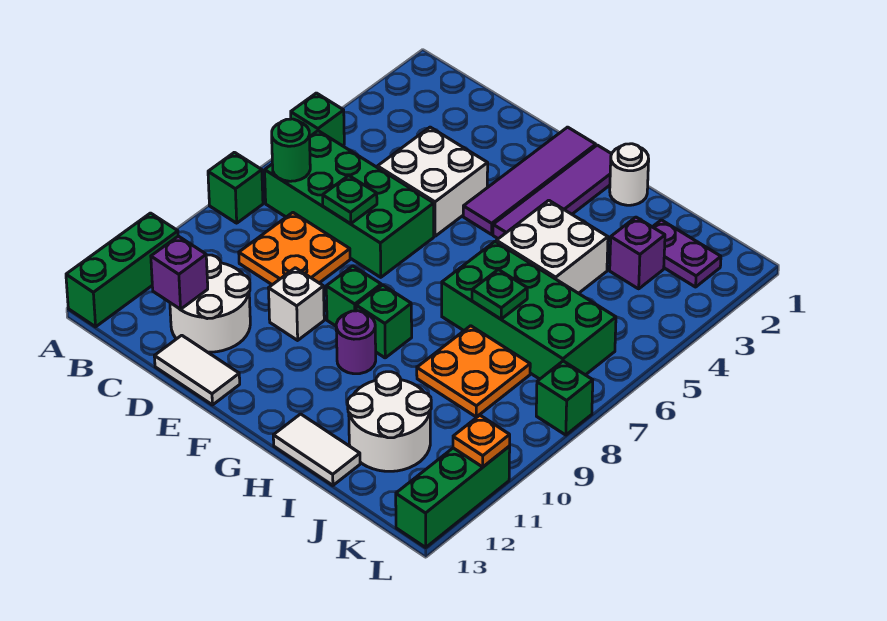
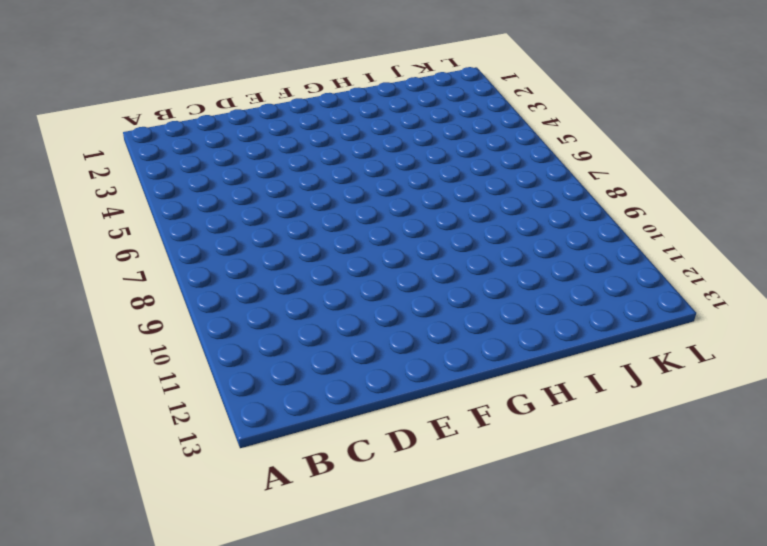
none -> green 1x1 brick [291,93,344,146]
none -> green 1x1 brick [208,152,263,223]
none -> green 1x3 brick [66,213,178,327]

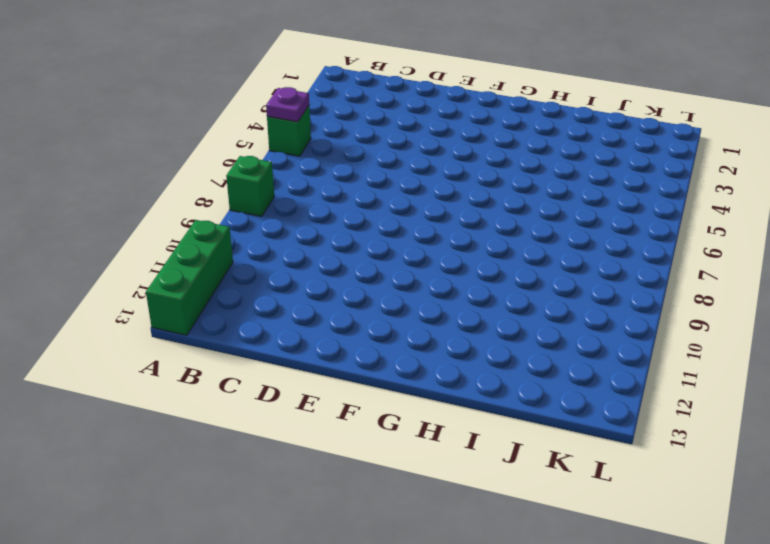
purple 1x1 plate [266,87,309,122] -> none
none -> green 2x4 brick [265,131,434,277]
none -> orange 2x2 plate [239,213,350,285]
none -> white 2x2 round brick [170,255,250,352]

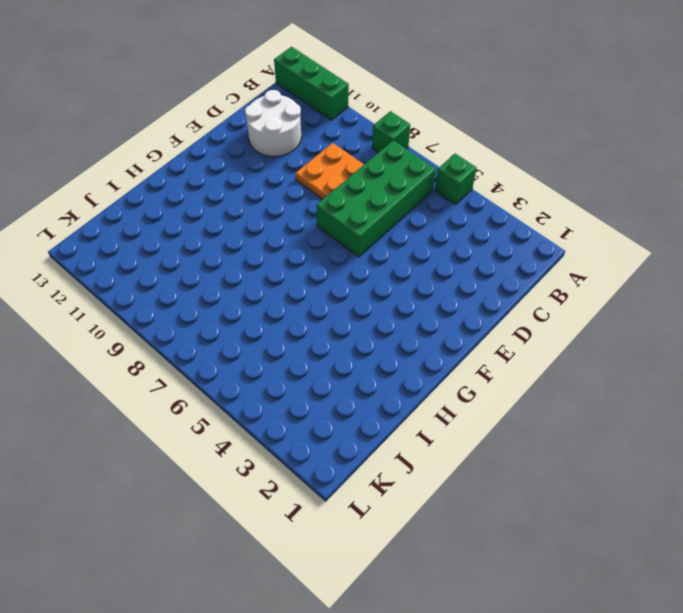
none -> white 2x2 brick [378,127,488,236]
none -> white 1x2 tile [154,335,240,405]
none -> white 1x1 brick [268,268,324,340]

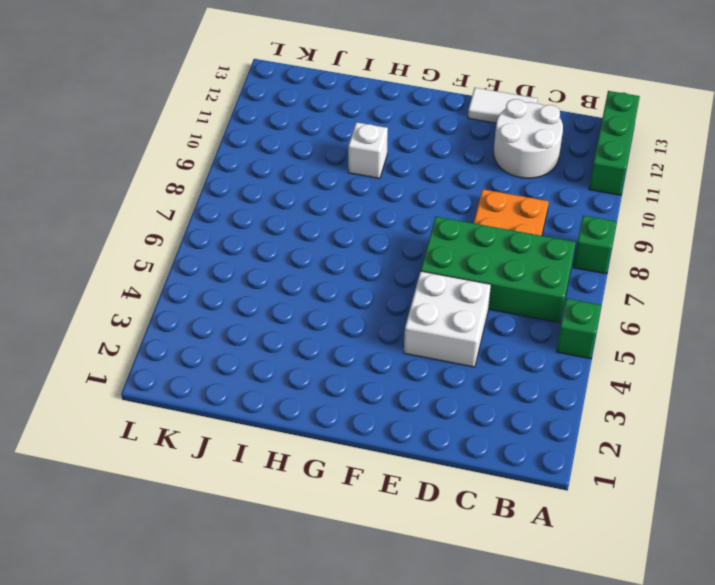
white 1x1 brick [348,122,388,178] -> white 1x1 brick moved to [268,268,324,340]
none -> purple 1x4 tile [463,127,596,234]
none -> green 1x1 brick [326,266,381,326]
none -> purple 1x4 tile [493,145,612,239]

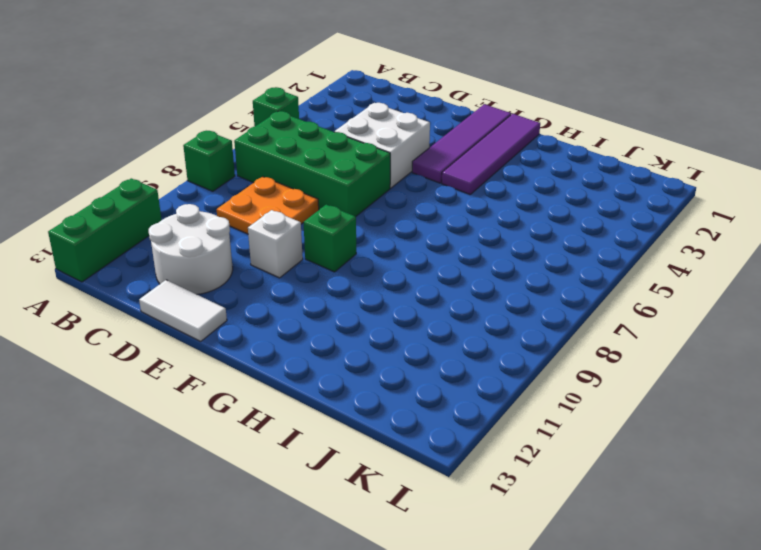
none -> green 1x1 brick [356,285,412,358]
none -> purple 1x1 round brick [336,311,376,374]
none -> white 1x1 round brick [610,144,649,205]

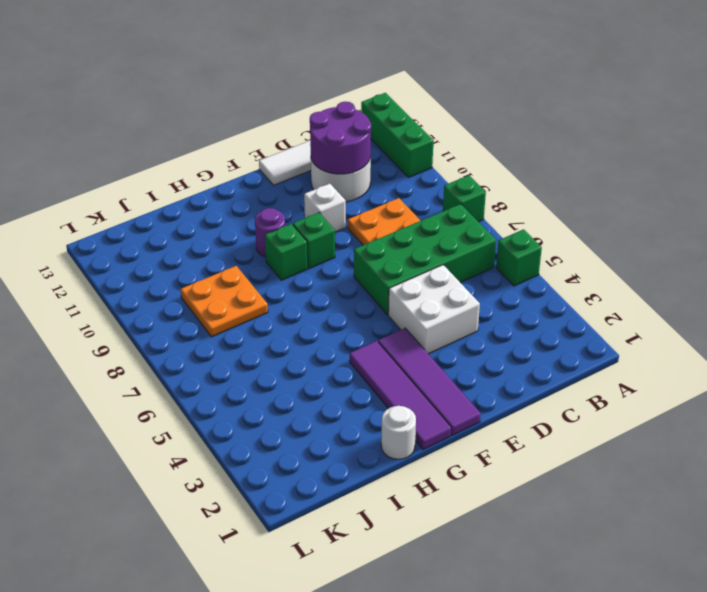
purple 2x2 round brick [310,102,371,174] -> purple 1x1 brick [151,236,208,309]
none -> white 2x2 brick [496,200,608,293]
none -> green 2x4 brick [442,241,616,379]
none -> white 1x2 tile [273,414,360,485]

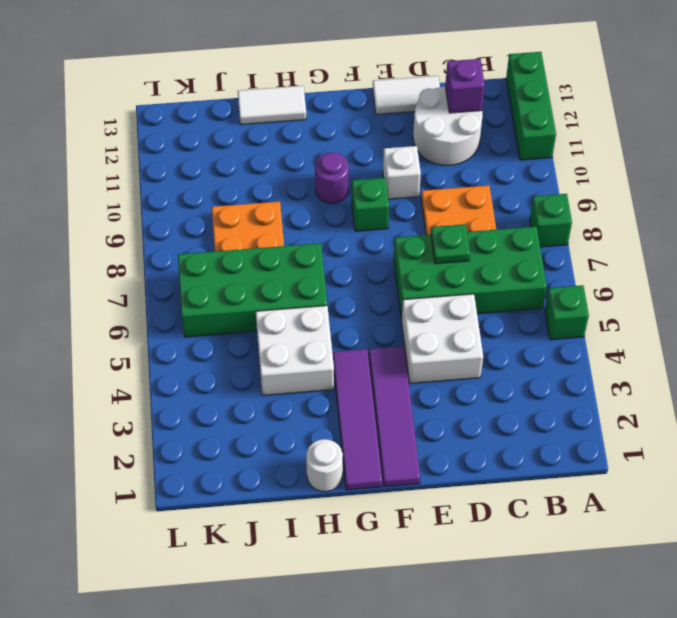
none -> green 1x1 brick [356,285,412,358]
none -> white 2x2 round brick [348,372,431,471]
none -> purple 1x2 plate [653,220,721,287]

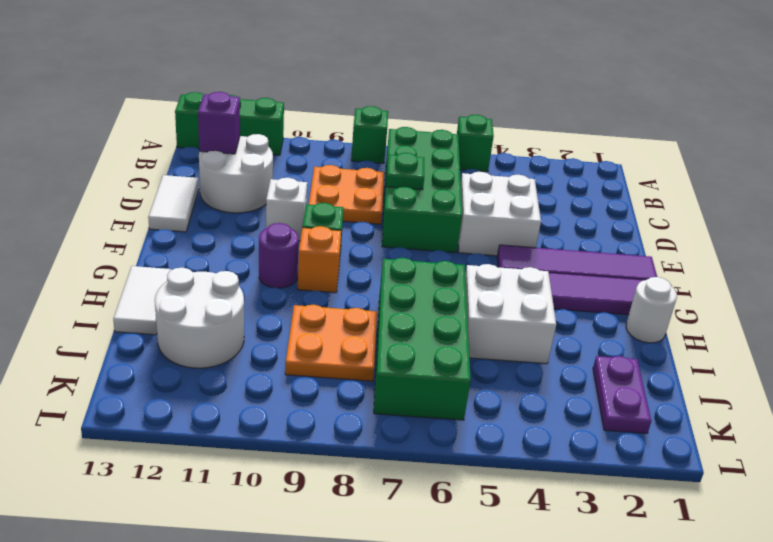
orange 1x1 brick [298,226,341,293] -> green 1x1 brick [356,285,412,358]
none -> purple 1x1 brick [610,217,665,289]
none -> green 1x1 brick [536,361,593,435]
none -> green 1x3 brick [396,446,510,547]

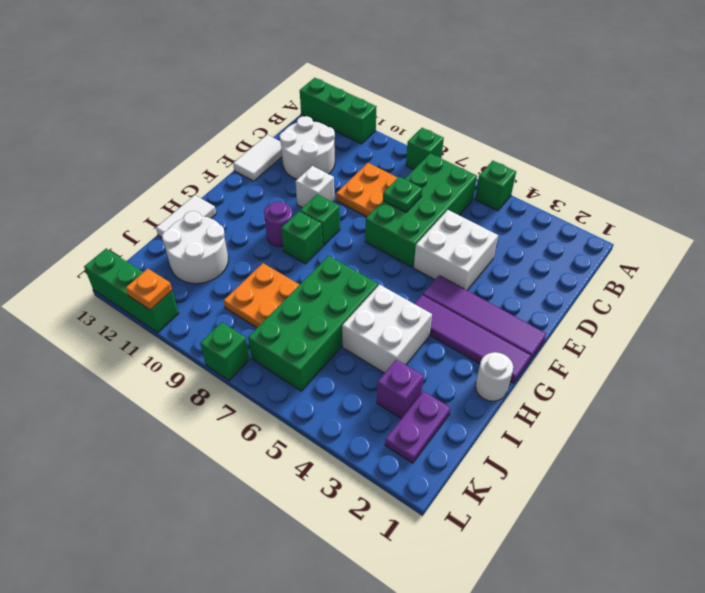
none -> green 1x1 round brick [272,119,310,181]
none -> purple 1x1 brick [151,236,208,309]
none -> green 1x1 plate [472,270,527,319]

